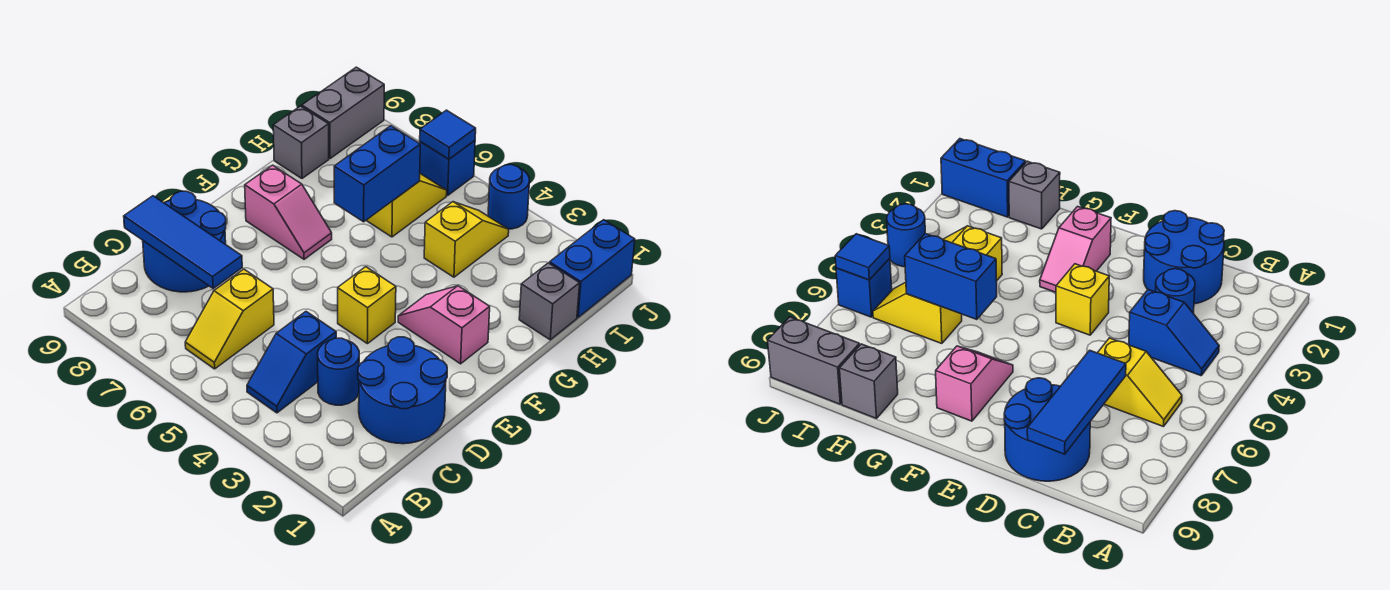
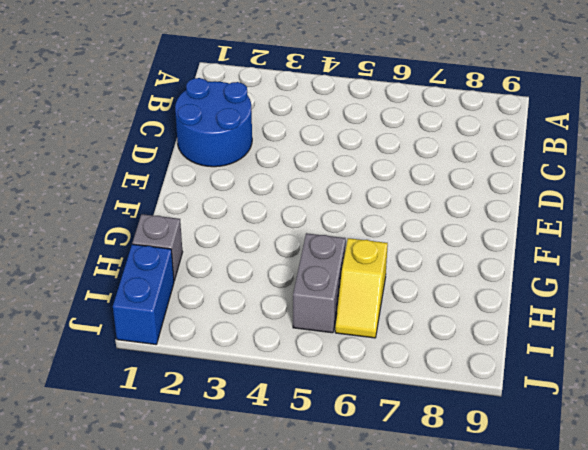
grey 1x2 brick [293,233,346,333] -> grey 1x2 brick moved to [302,67,384,158]
none -> blue 1x2 slope [247,312,336,413]
none -> yellow 1x2 slope [185,269,274,369]
none -> blue 1x1 round brick [318,338,359,405]

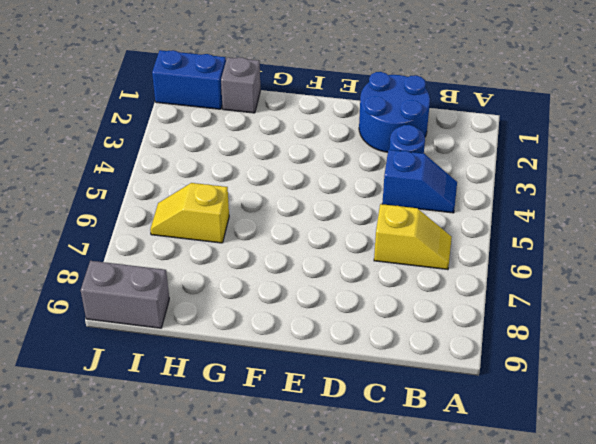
none -> blue 2x2 round brick [143,191,226,292]
none -> yellow 1x1 brick [338,267,396,344]
none -> pink 1x2 slope [398,286,490,364]

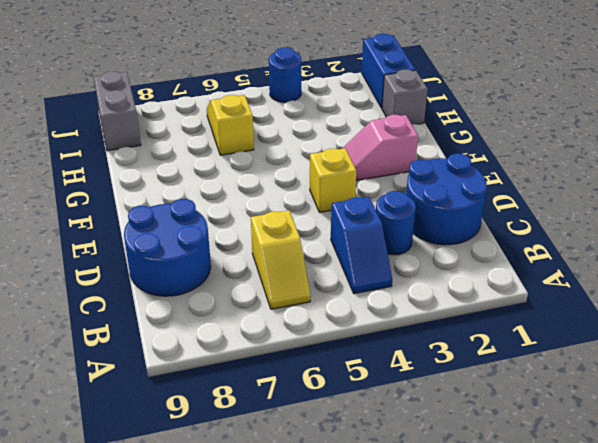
none -> pink 1x2 slope [245,165,332,259]
none -> yellow 1x2 slope [424,202,509,277]
none -> grey 1x1 brick [273,106,329,178]

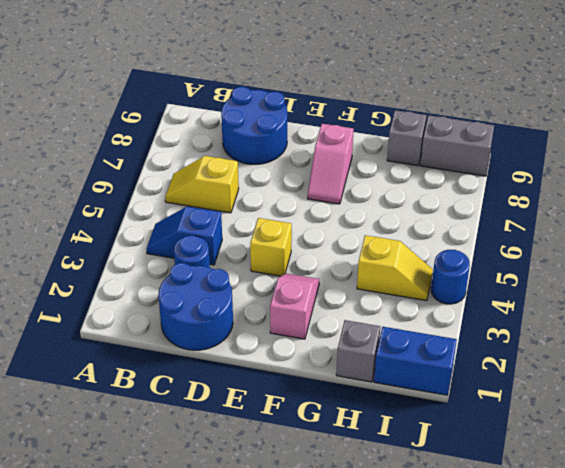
none -> yellow 1x2 slope [366,174,447,237]
none -> blue 1x1 brick [420,141,475,195]
none -> blue 1x3 tile [124,196,242,288]

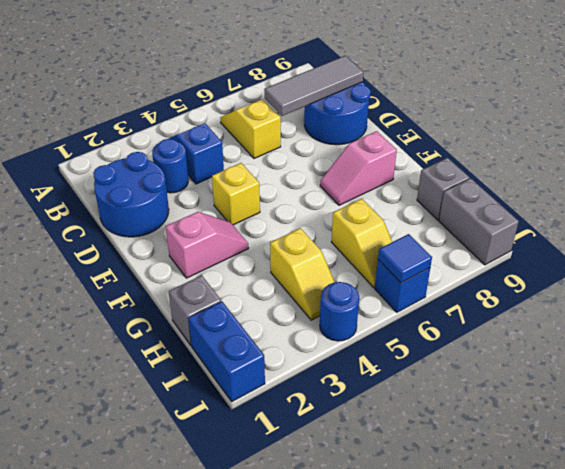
grey 1x3 tile [264,56,364,116] -> blue 1x3 tile [124,196,242,288]
none -> blue 1x2 brick [334,126,420,222]

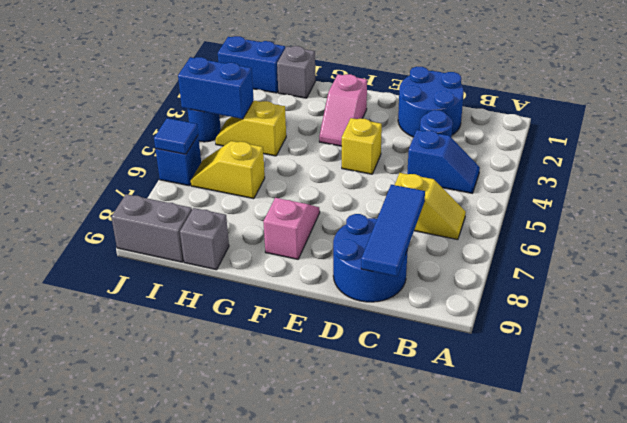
blue 1x2 brick [178,57,254,119] -> blue 1x2 brick moved to [334,126,420,222]

